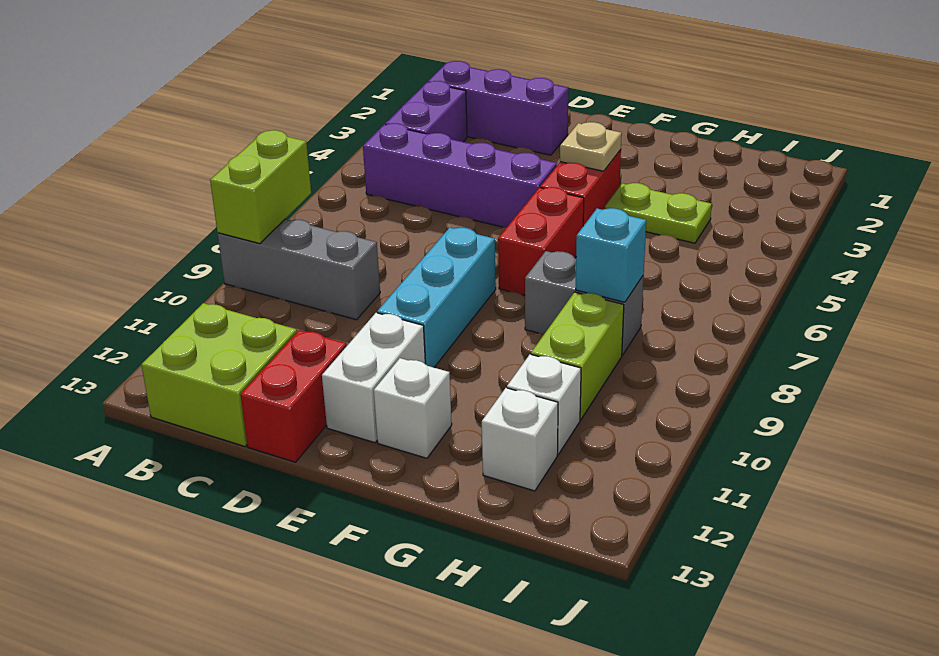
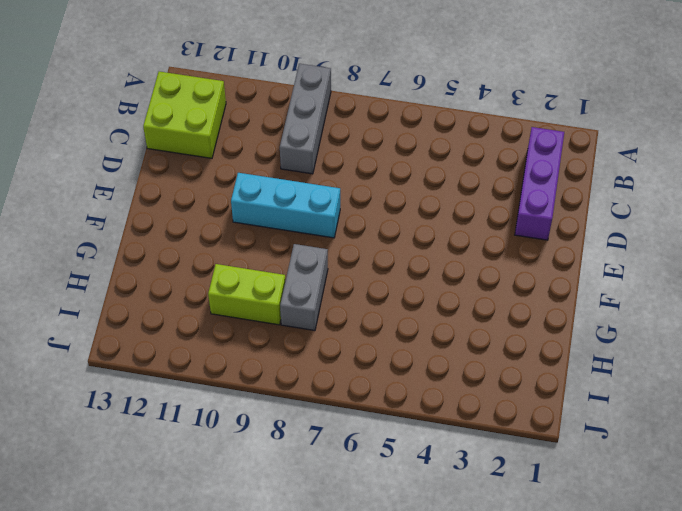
none -> purple 1x2 brick [385,81,467,142]
none -> purple 1x4 brick [363,123,557,227]
none -> red 1x2 brick [240,330,347,462]

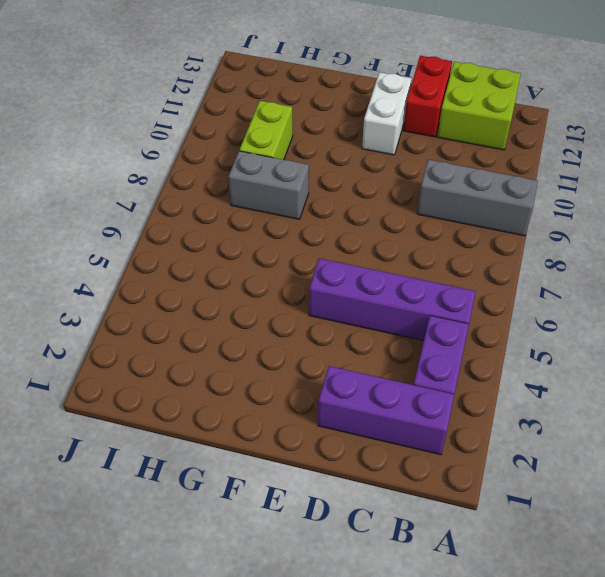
none -> cyan 1x3 brick [377,228,496,367]
none -> red 1x2 brick [540,150,621,226]
none -> red 1x2 brick [498,187,584,295]

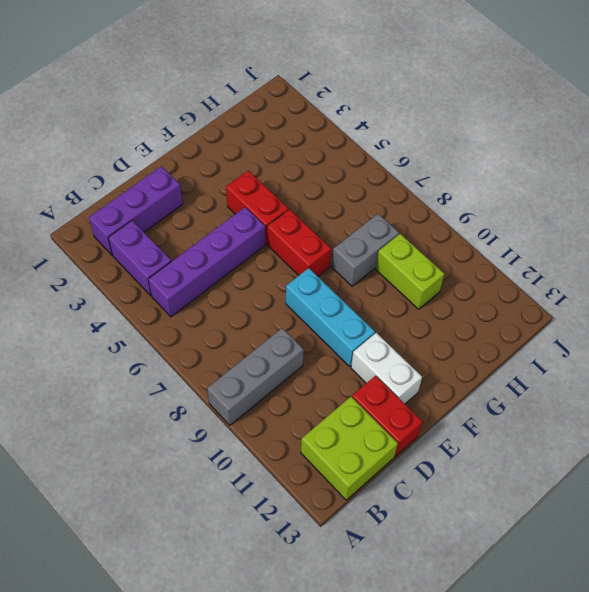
none -> white 1x1 brick [374,358,452,458]
none -> lime 1x2 plate [605,183,712,243]
none -> white 1x1 brick [507,354,581,454]

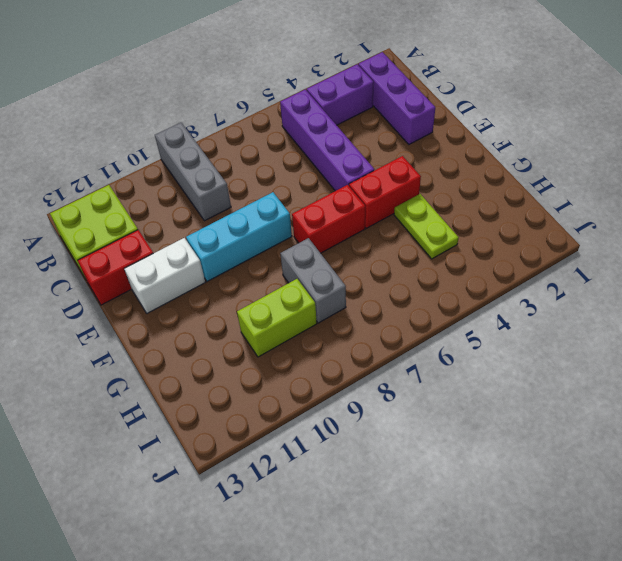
none -> white 1x1 brick [374,358,452,458]
none -> white 1x1 brick [507,354,581,454]
none -> white 1x1 brick [482,388,558,491]

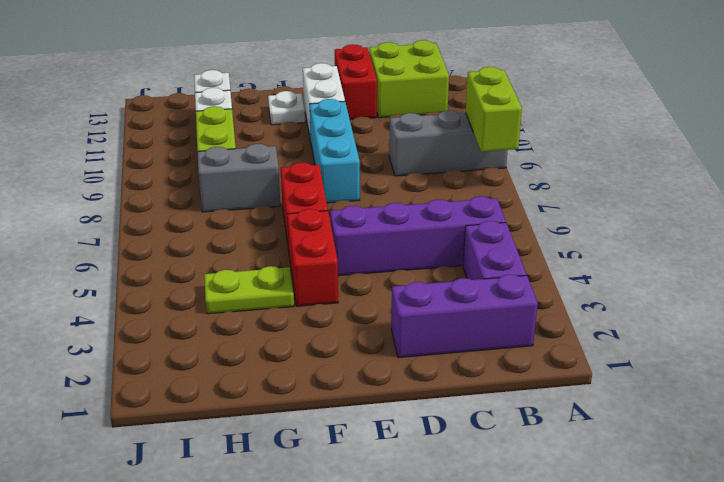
white 1x1 plate [268,91,305,125] -> white 1x1 brick [374,358,452,458]
none -> tan 1x1 plate [560,122,622,171]
none -> cyan 1x1 brick [576,208,646,302]

